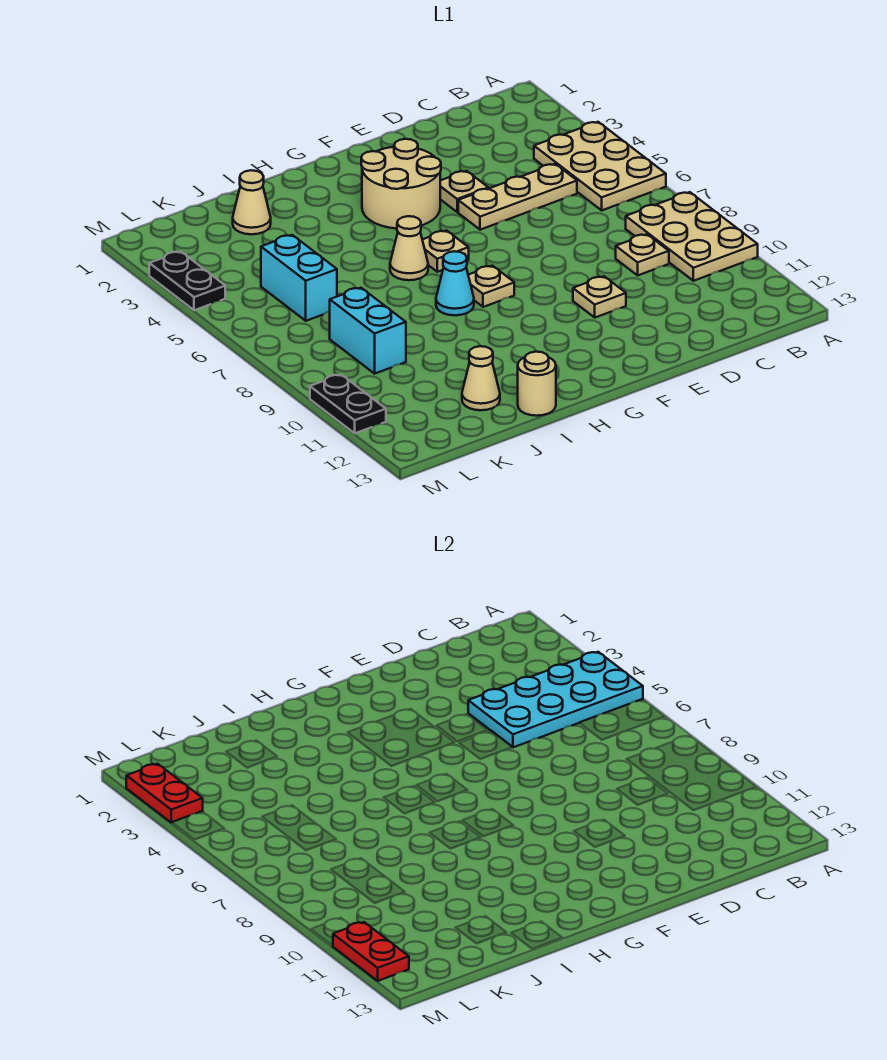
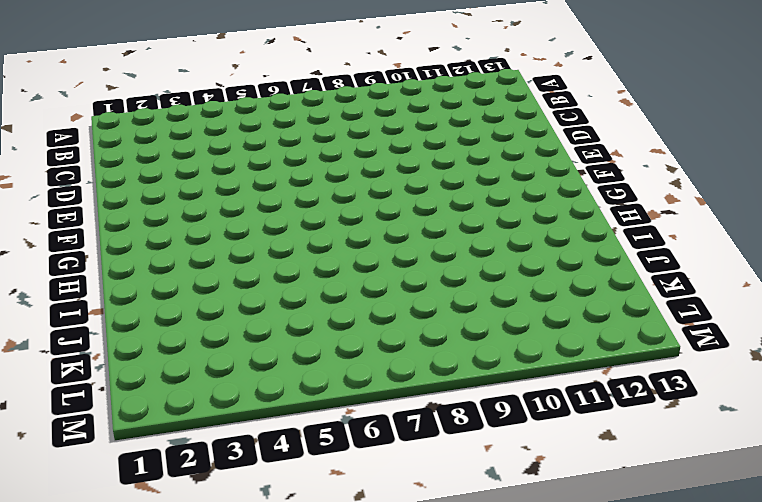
none -> tan 2x3 plate [534,122,666,210]
none -> tan 2x3 plate [626,192,758,281]
none -> tan 1x3 plate [458,164,577,230]

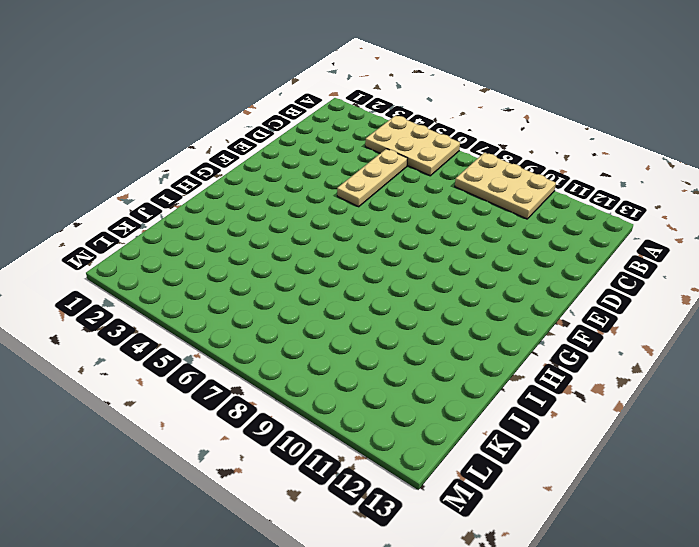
none -> tan 1x1 plate [616,234,669,275]
none -> tan 1x1 plate [440,171,488,212]
none -> tan 1x1 plate [573,276,626,318]

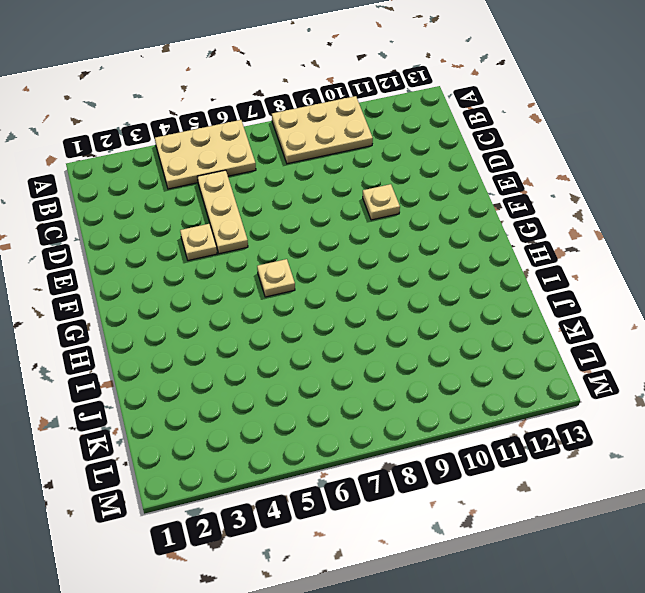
none -> tan 1x1 plate [616,234,669,275]
none -> tan 2x2 round brick [361,139,441,228]
none -> tan 1x1 plate [468,266,514,307]

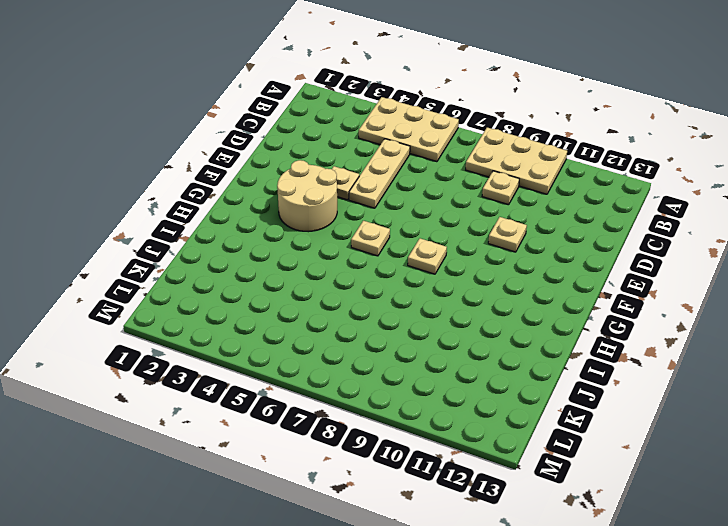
none -> tan 1x1 cone [390,216,428,280]
none -> cyan 1x1 cone [436,251,474,315]
none -> tan 1x1 round brick [518,351,556,416]

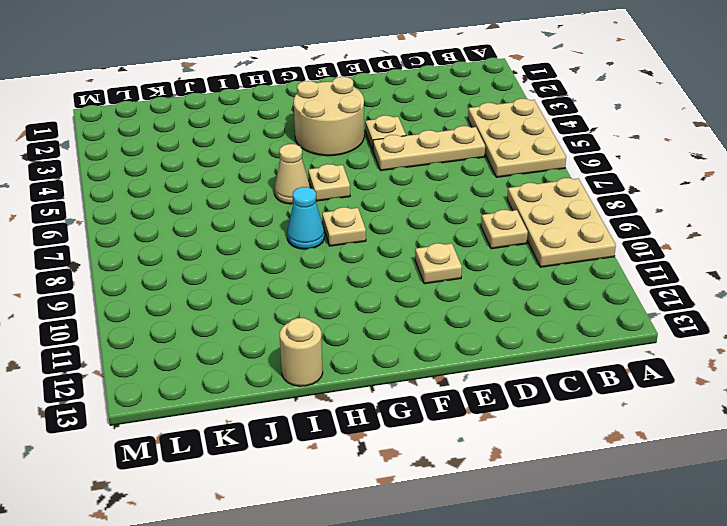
none -> tan 1x1 cone [233,170,271,234]
none -> tan 1x1 cone [462,346,500,410]
none -> cyan 1x2 brick [261,235,337,321]

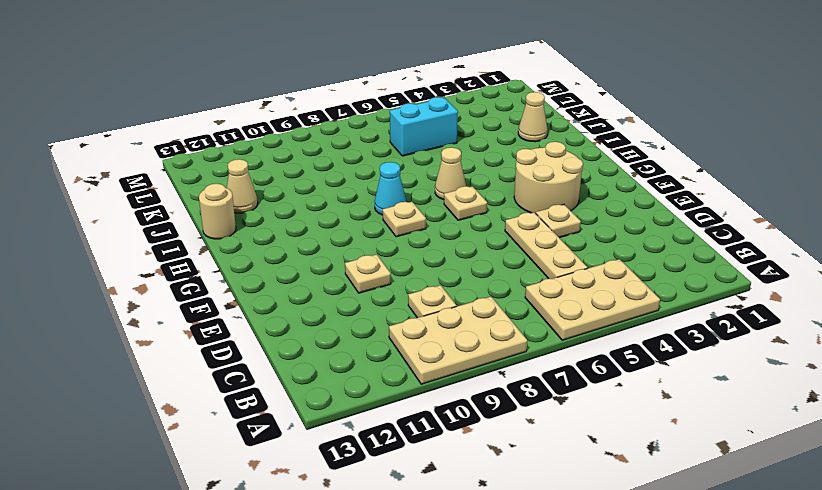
none -> cyan 1x2 brick [330,288,406,374]
none -> black 1x2 plate [149,251,225,310]
none -> black 1x2 plate [310,375,386,433]

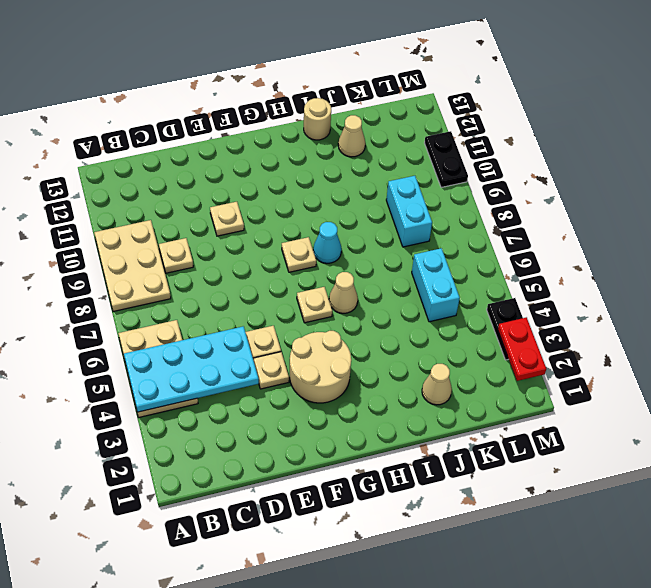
none -> red 1x2 plate [333,922,409,981]

